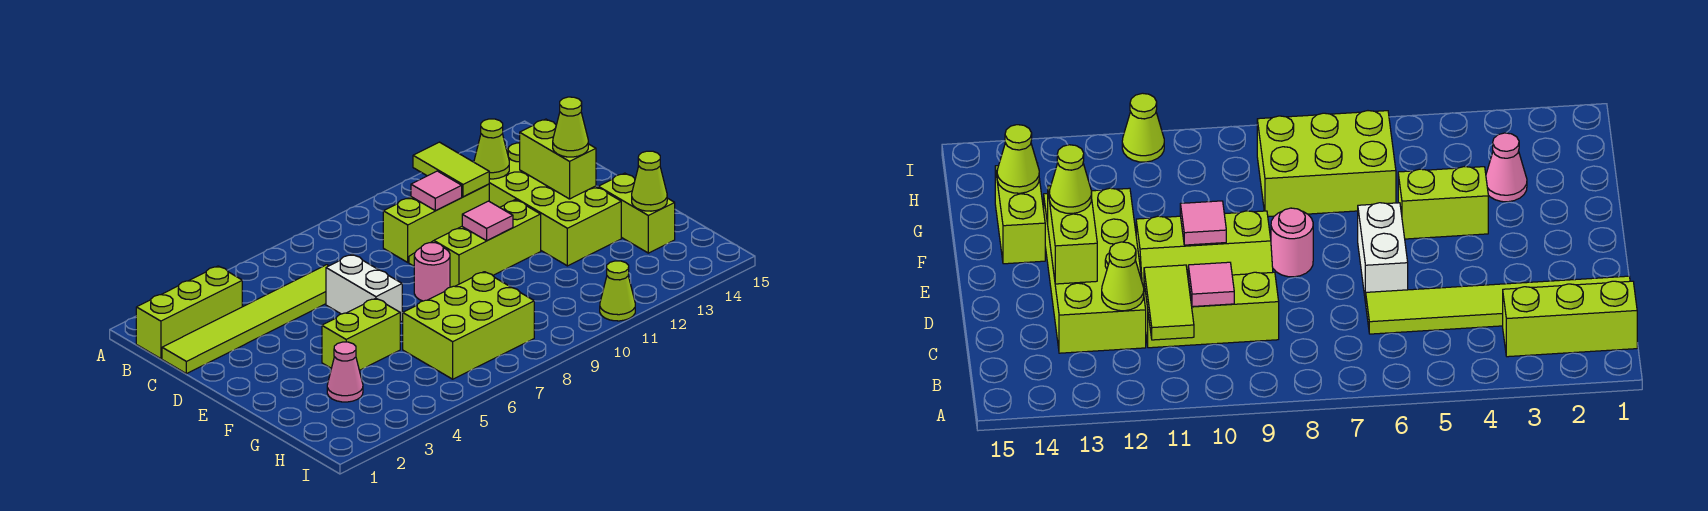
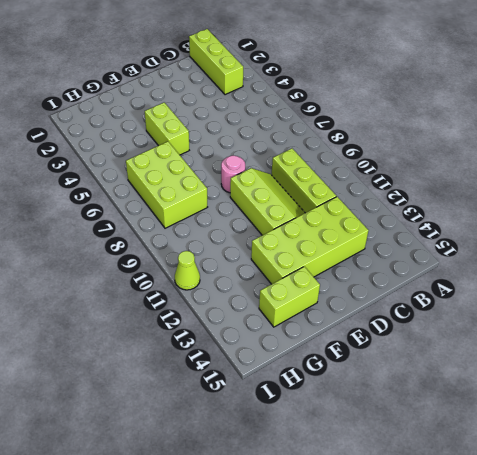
none -> lime 1x6 tile [162,265,328,374]
none -> white 1x2 brick [326,254,402,322]
none -> pink 1x1 cone [327,342,363,402]

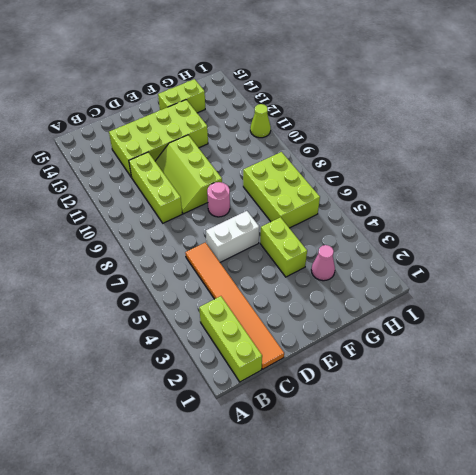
orange 1x6 tile [185,243,284,369] -> lime 1x6 tile [162,265,328,374]
none -> lime 1x2 tile [413,142,489,197]
none -> pink 1x1 tile [411,171,462,211]
none -> lime 1x1 cone [474,119,509,179]

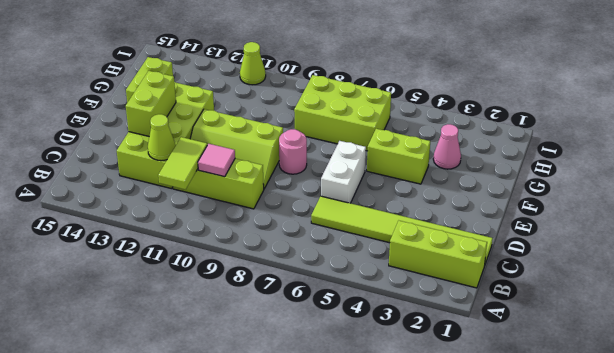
none -> pink 1x1 tile [462,201,513,241]
none -> lime 1x1 cone [632,151,667,211]
none -> lime 1x1 cone [553,97,588,157]

